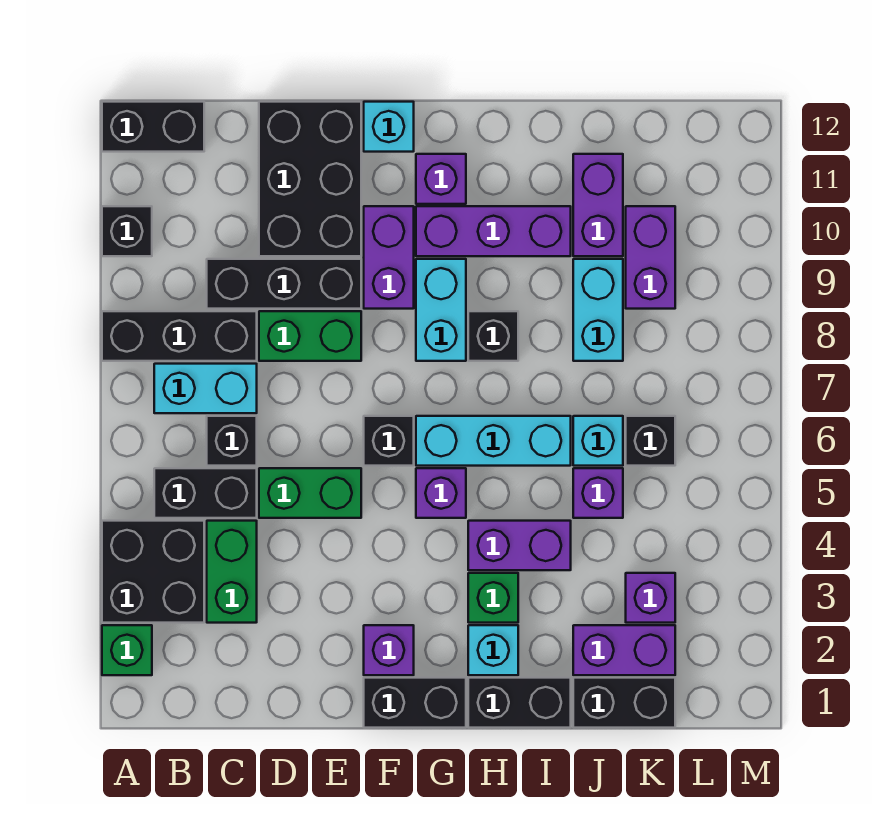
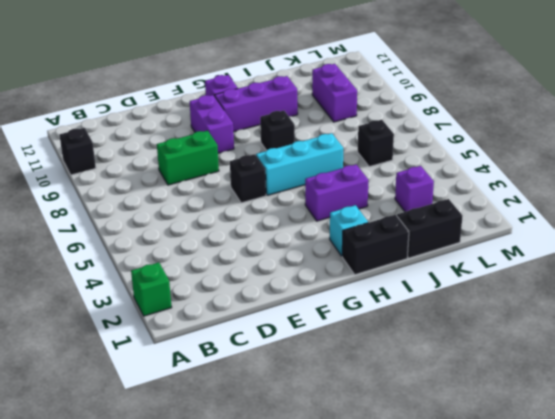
none -> black 2x2 brick [102,521,204,623]
none -> black 1x3 brick [102,311,257,361]
none -> black 1x2 brick [102,102,204,152]
none -> black 1x2 brick [154,468,257,518]

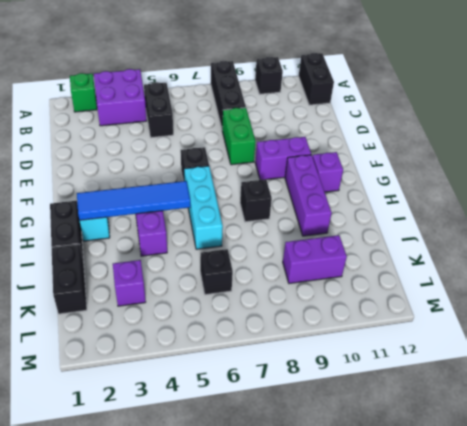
purple 2x2 brick [94,69,147,126] -> black 2x2 brick [102,521,204,623]
blue 1x4 tile [77,181,191,220] -> none
none -> cyan 1x2 brick [154,364,257,413]
none -> green 1x2 brick [207,521,257,623]
none -> black 1x1 brick [207,416,257,466]
none -> black 1x3 brick [207,259,361,309]

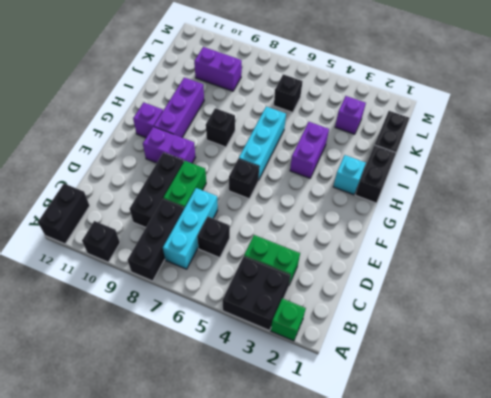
cyan 1x3 brick [163,188,218,269] -> cyan 1x2 brick [154,364,257,413]
none -> black 1x2 brick [154,468,257,518]
none -> green 1x2 brick [259,468,361,518]
none -> black 2x3 brick [259,102,361,256]
none -> black 1x2 brick [364,678,466,728]

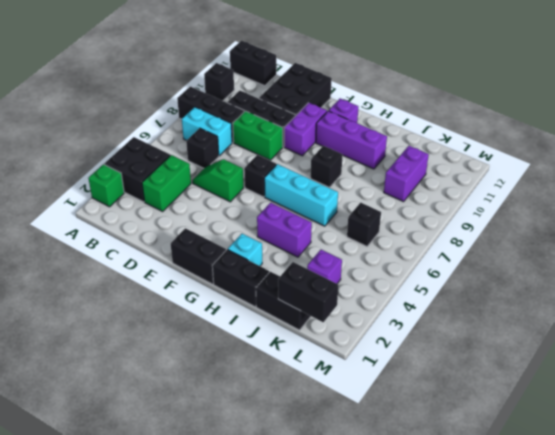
green 1x2 slope [192,159,243,202] -> green 1x2 brick [259,468,361,518]
black 1x2 brick [278,262,338,322] -> black 1x2 brick moved to [154,468,257,518]
none -> purple 1x1 brick [364,625,414,675]
none -> cyan 1x1 brick [364,102,414,152]
none -> purple 1x1 brick [416,468,466,518]
none -> cyan 1x2 brick [416,259,466,361]

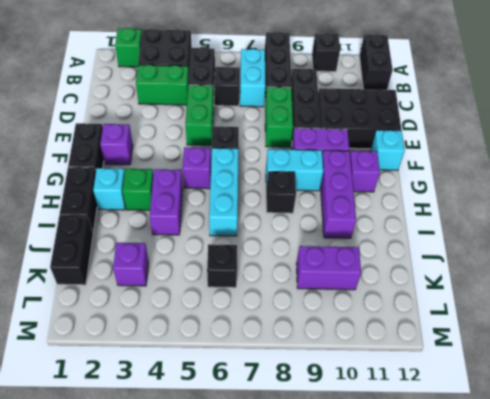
none -> purple 1x2 brick [573,625,675,675]
none -> purple 1x1 brick [573,468,623,518]
none -> cyan 1x1 brick [573,416,623,466]
none -> cyan 1x2 brick [573,259,623,361]

